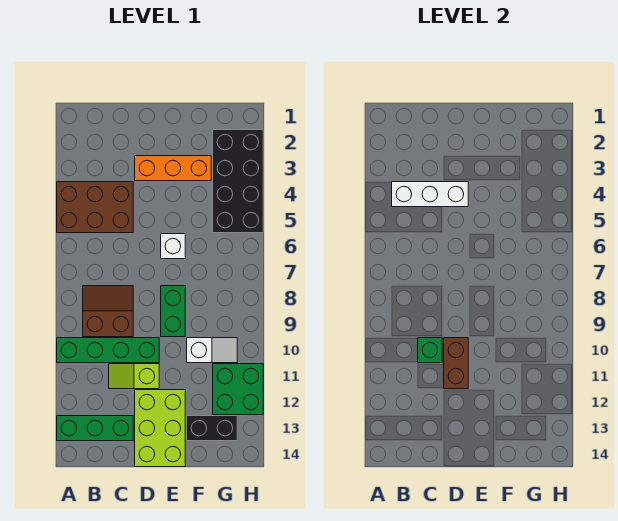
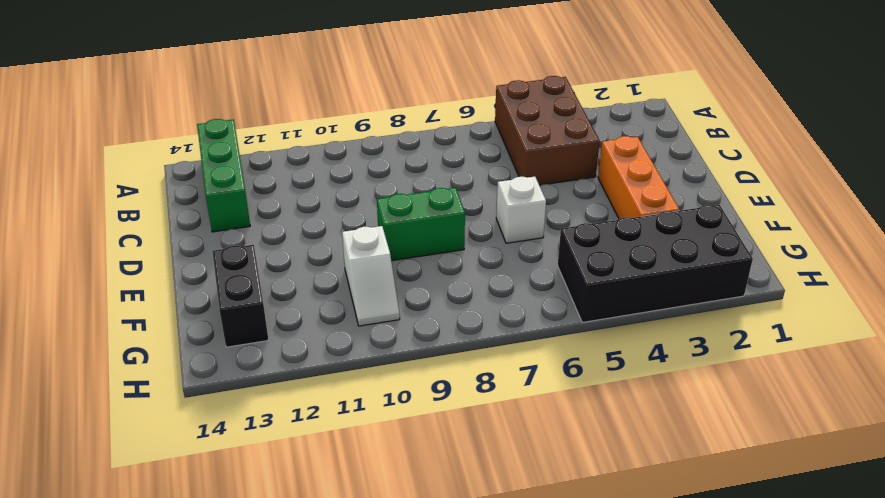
none -> green 1x4 brick [57,338,159,363]
none -> brown 2x2 slope [83,286,133,337]
none -> lime 1x2 slope [109,364,159,389]

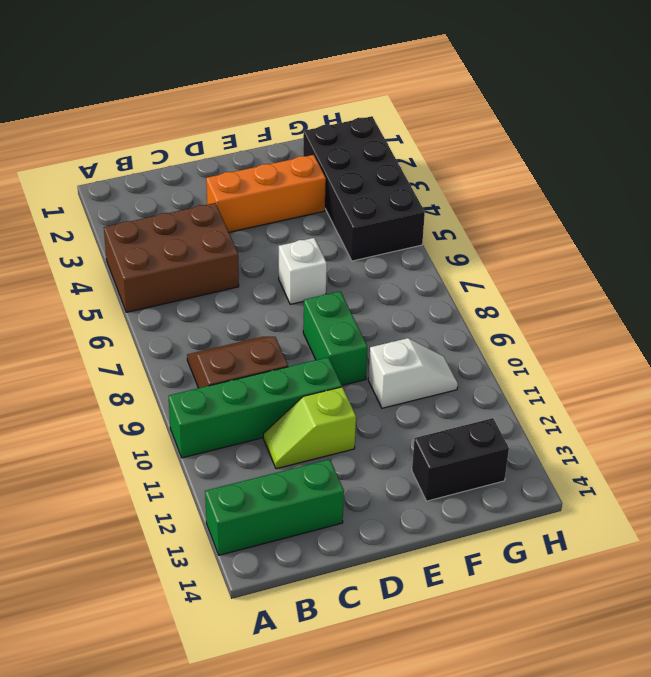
none -> lime 2x3 brick [135,390,185,467]
none -> green 2x2 brick [213,364,263,415]
none -> white 1x3 brick [392,182,468,207]

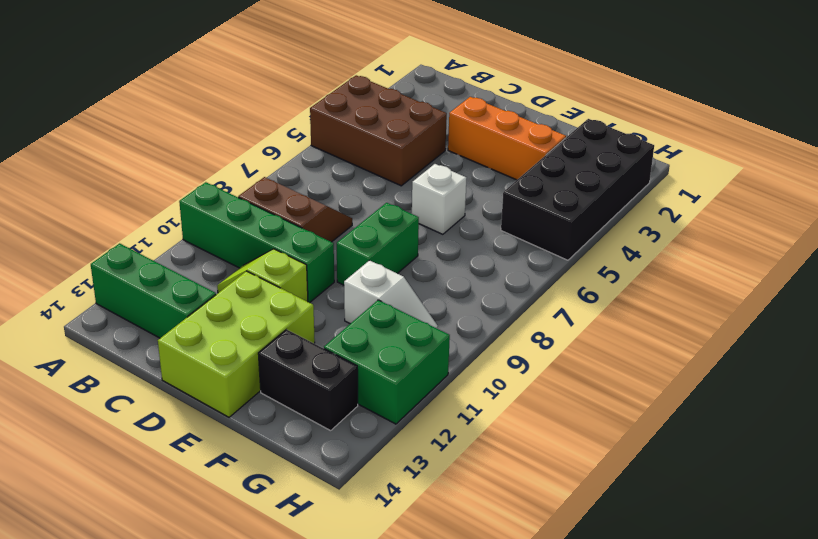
none -> white 1x3 brick [392,182,468,207]
none -> green 1x1 brick [418,338,442,363]
none -> brown 1x2 brick [444,338,468,389]

